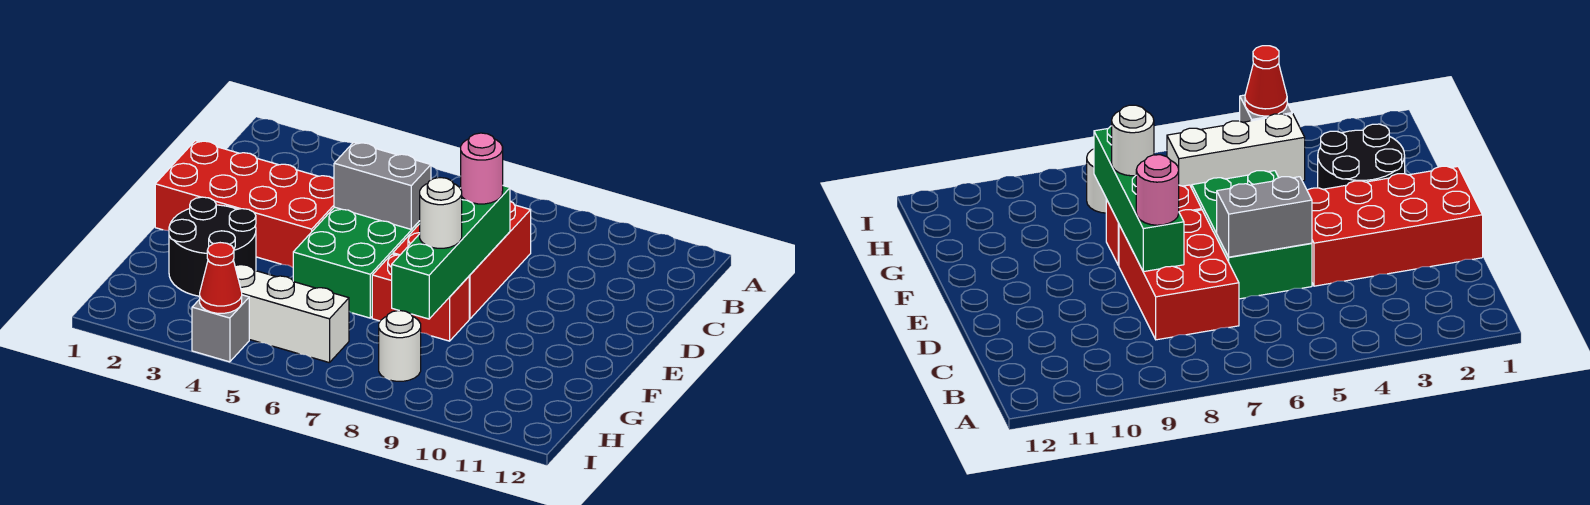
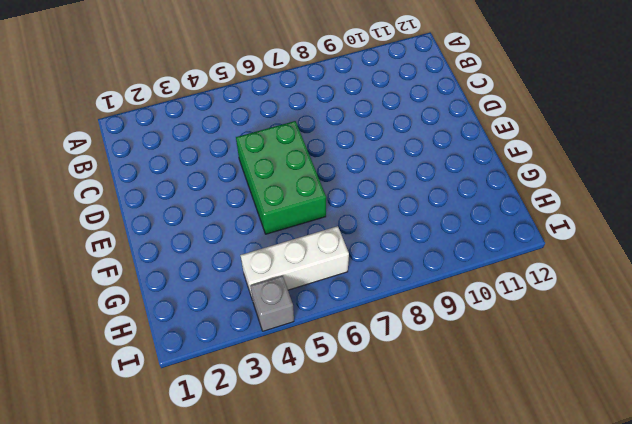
none -> red 2x3 brick [393,188,531,319]
none -> red 2x4 brick [155,141,334,267]
none -> black 2x2 round brick [169,197,256,296]

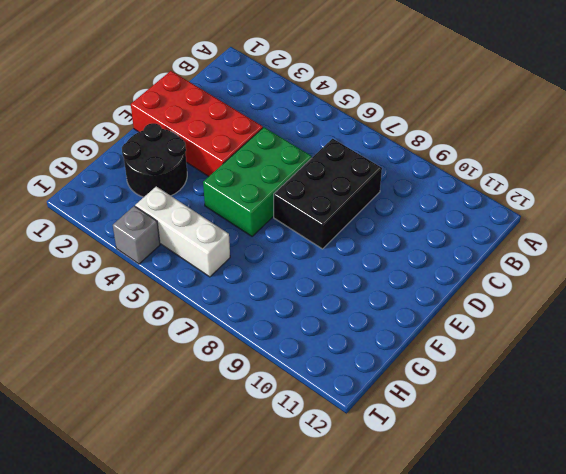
black 2x3 brick [274,139,382,249] -> red 2x3 brick [393,188,531,319]
none -> red 1x2 brick [372,254,469,341]
none -> white 1x1 round brick [379,311,421,381]
none -> grey 1x2 brick [334,142,431,229]

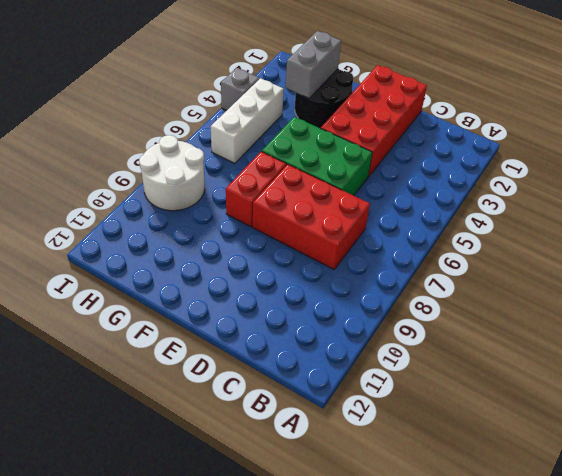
grey 1x2 brick [286,31,341,98] -> grey 1x2 brick moved to [334,142,431,229]
white 2x2 round brick [139,135,205,211] -> white 1x1 round brick [379,311,421,381]
none -> green 1x4 brick [392,186,510,319]
none -> red 1x1 cone [200,243,242,313]
none -> pink 1x1 round brick [461,133,503,204]

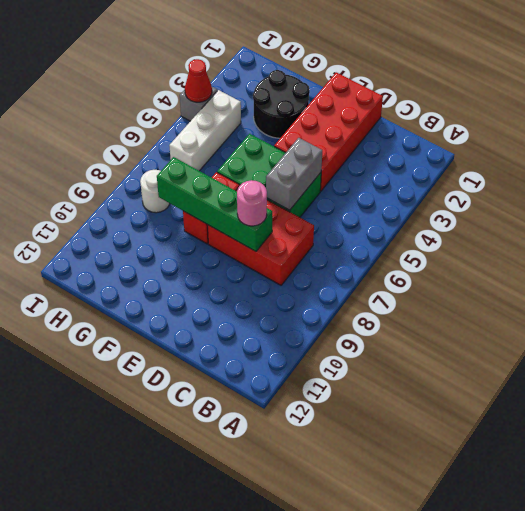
none -> white 1x1 round brick [420,178,462,248]

